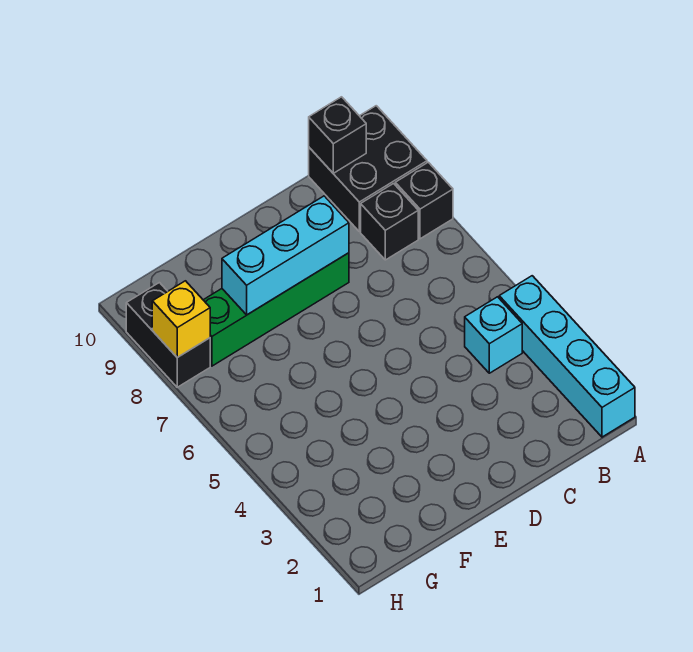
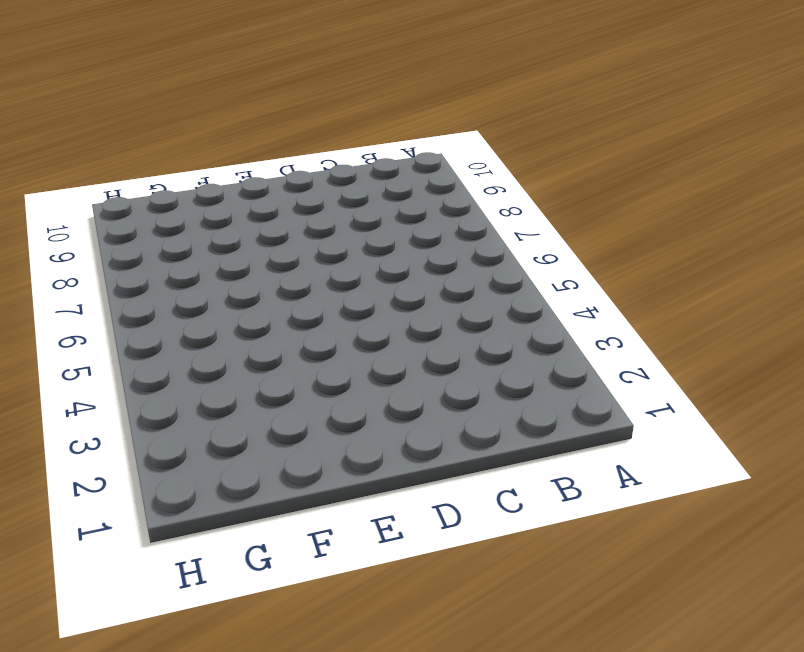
none -> cyan 1x4 brick [499,276,635,437]
none -> black 1x1 brick [395,162,453,239]

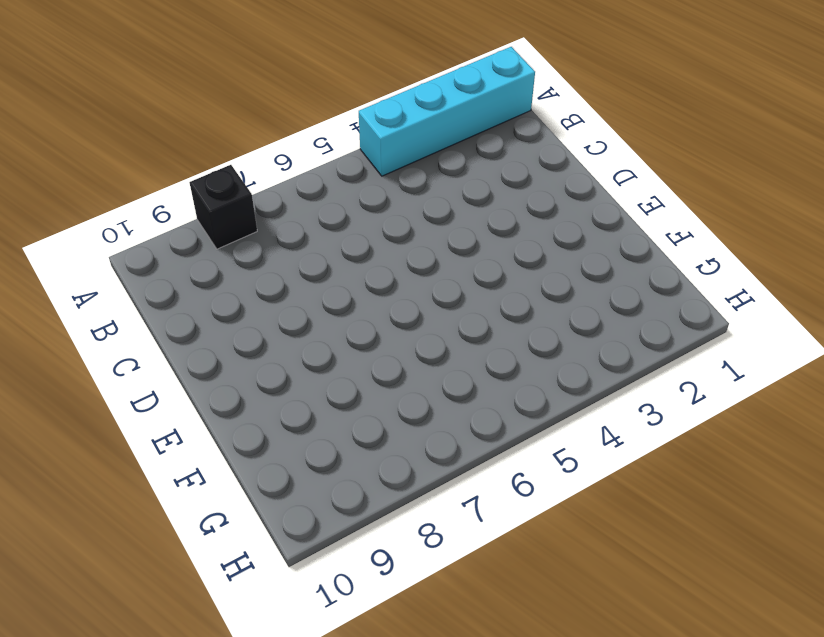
none -> black 2x2 brick [309,106,427,232]
none -> cyan 1x1 brick [465,297,522,373]

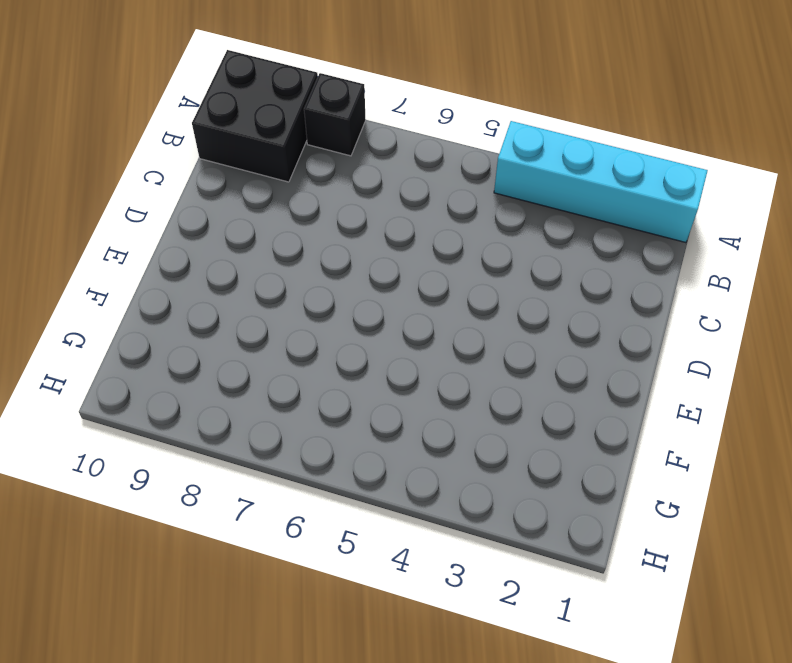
none -> cyan 1x1 brick [465,297,522,373]
none -> black 1x1 brick [361,184,418,260]

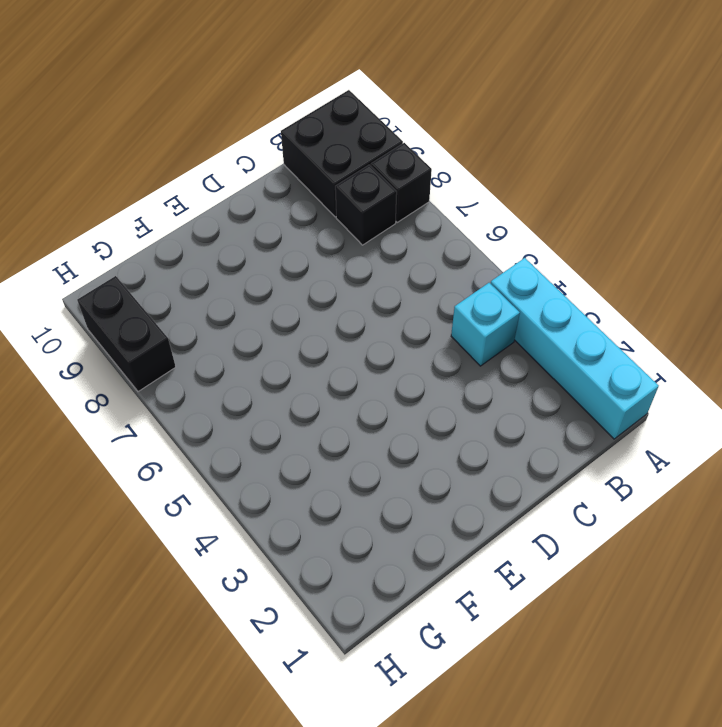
none -> green 1x4 brick [204,253,349,366]
none -> black 1x1 brick [309,97,366,173]

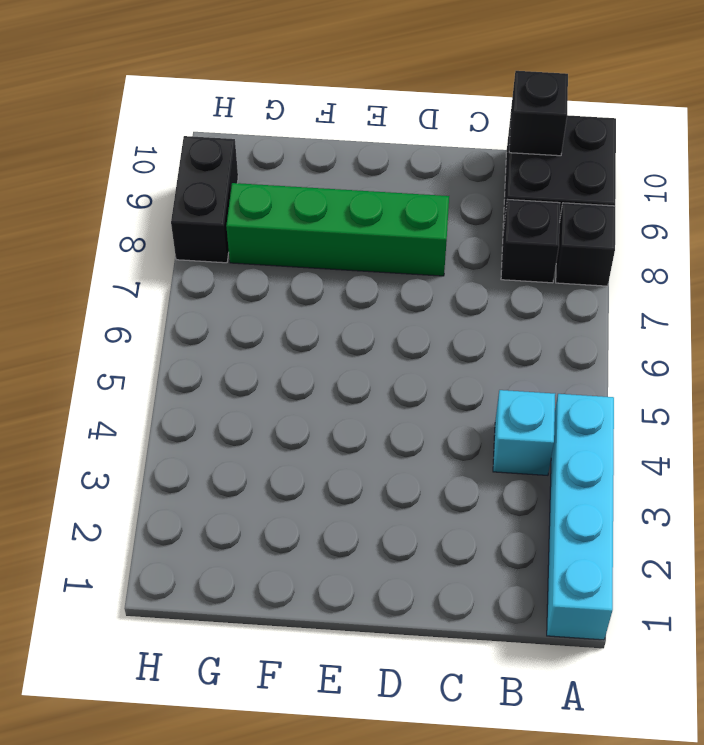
none -> cyan 1x3 brick [222,196,349,315]
none -> yellow 1x1 brick [152,281,210,357]

